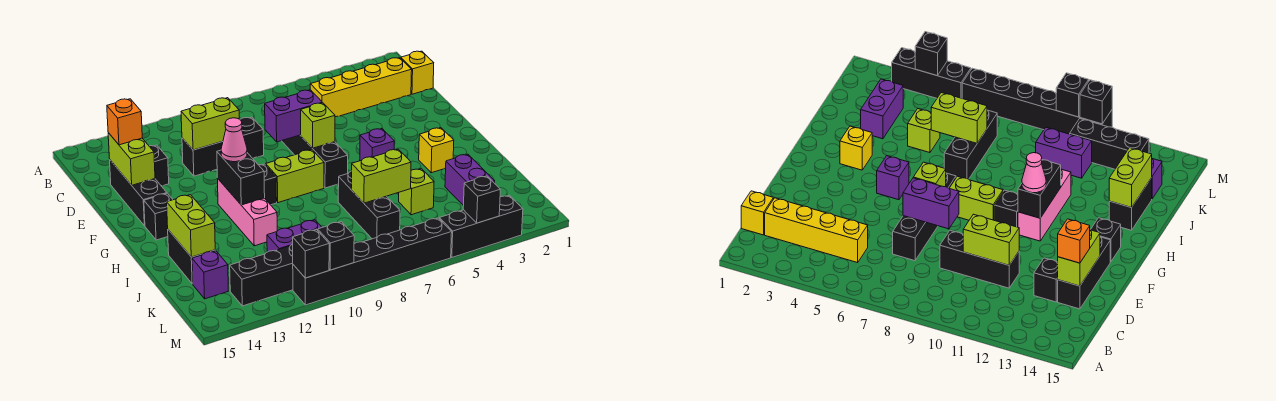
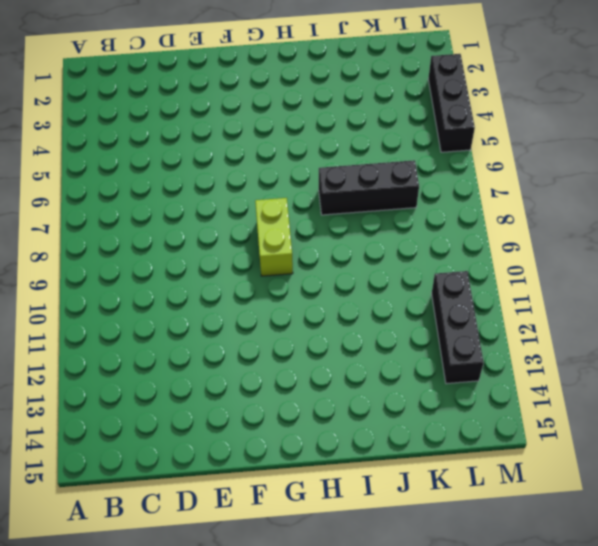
none -> yellow 1x1 brick [401,51,434,94]
none -> yellow 1x4 brick [310,58,412,117]
none -> black 1x4 brick [282,135,348,188]
none -> black 1x3 brick [182,117,264,176]

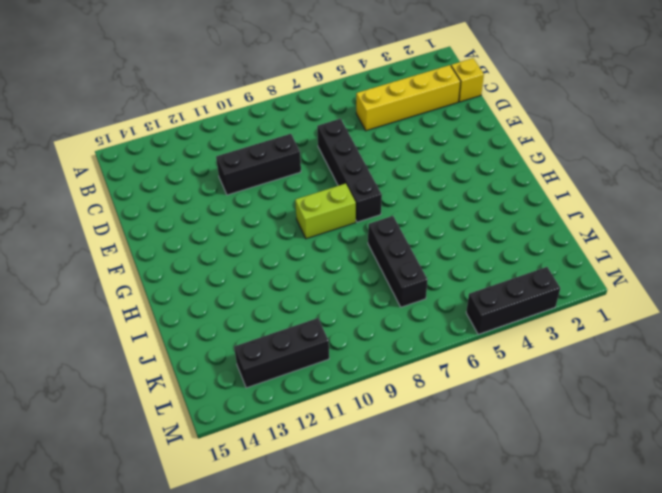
none -> black 1x1 brick [149,145,169,186]
none -> black 1x3 brick [110,160,167,226]
none -> purple 1x1 brick [360,129,394,161]
none -> black 1x1 brick [259,164,277,205]

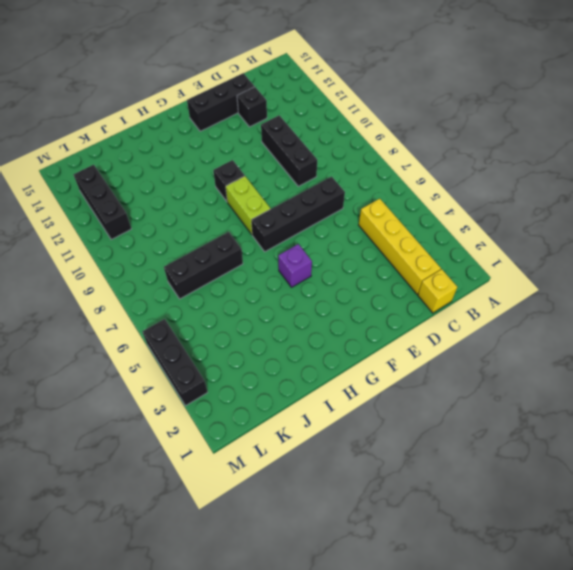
none -> pink 1x3 brick [217,178,277,246]
none -> black 1x1 brick [144,193,173,240]
none -> yellow 1x1 brick [419,128,454,173]
none -> black 1x2 brick [168,230,215,284]

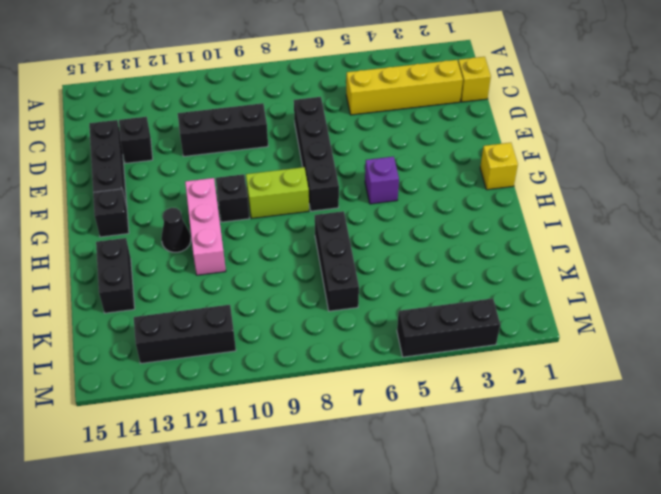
yellow 1x1 brick [480,143,518,190] -> yellow 1x1 brick moved to [419,128,454,173]
black 1x1 cone [161,208,191,252] -> none
none -> purple 1x2 brick [445,154,495,206]
none -> lime 1x1 brick [399,169,434,215]
none -> purple 1x2 brick [267,220,322,252]
none -> purple 1x1 brick [192,251,228,299]

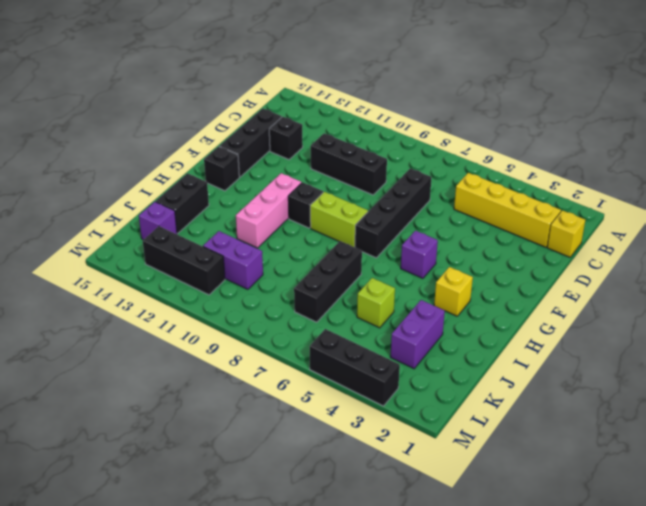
none -> black 1x6 brick [293,218,452,305]
none -> lime 1x2 brick [181,98,239,150]
none -> lime 1x2 brick [108,133,155,185]
none -> purple 1x2 brick [265,90,322,142]

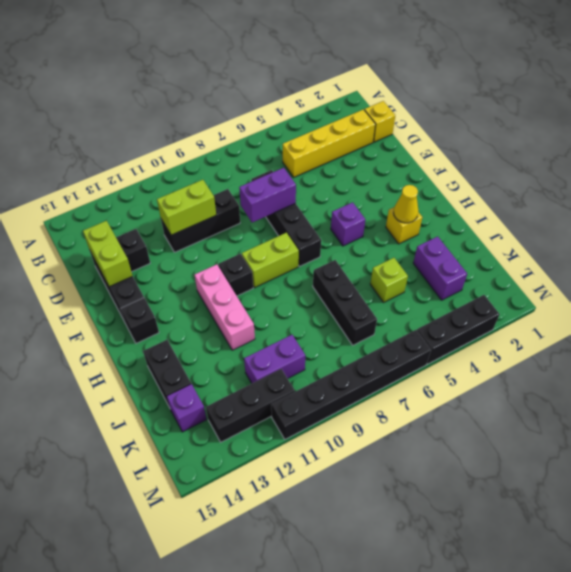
yellow 1x1 cone [394,185,418,223] -> none
none -> lime 1x1 brick [301,103,335,148]
none -> black 1x2 brick [217,150,265,205]
none -> lime 1x2 brick [167,195,215,257]
none -> lime 1x2 brick [351,149,411,203]

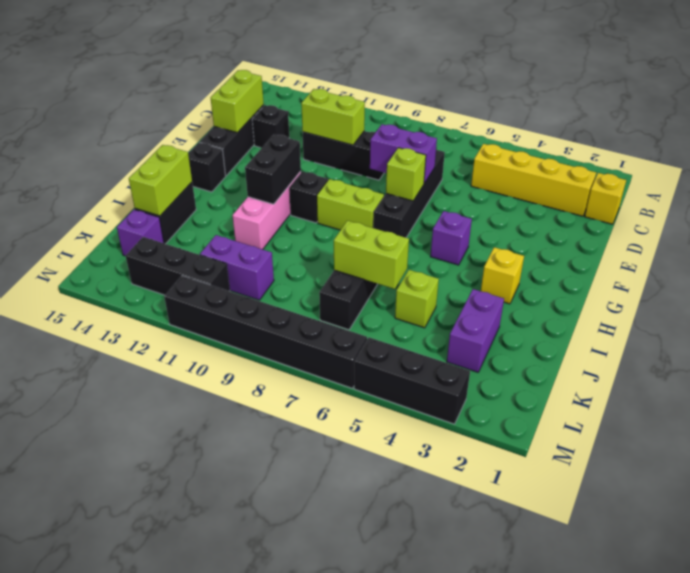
none -> black 1x1 brick [463,176,500,223]
none -> black 1x1 brick [318,222,354,270]
none -> black 1x1 brick [293,229,329,278]
none -> orange 1x1 brick [107,99,142,145]

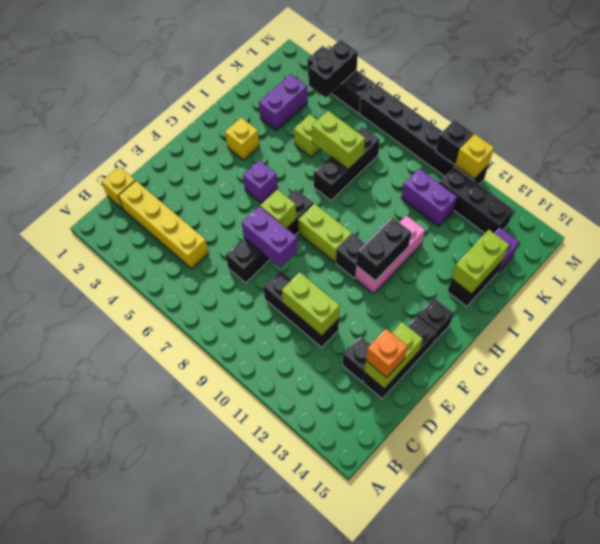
black 1x2 brick [309,40,358,98] -> black 1x1 brick [463,176,500,223]
yellow 1x1 brick [455,134,494,179] -> black 1x1 brick [293,229,329,278]
none -> pink 1x1 cone [221,118,247,162]

